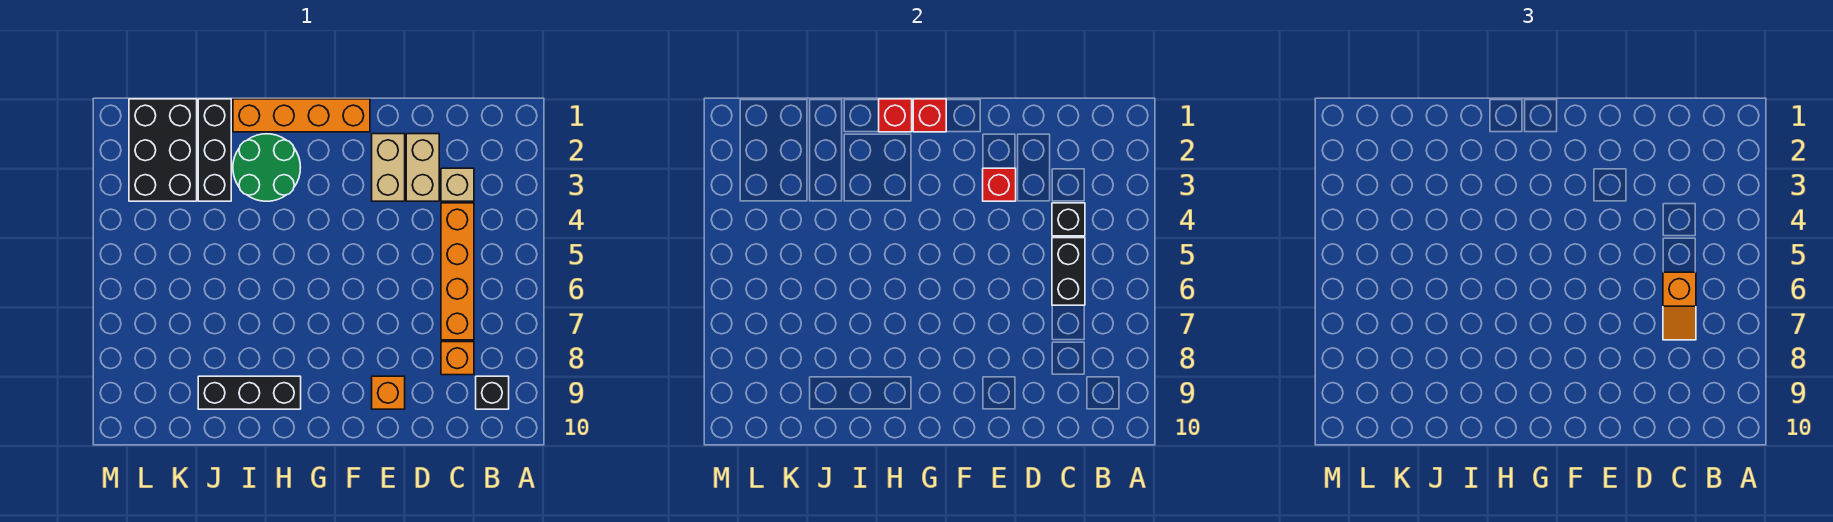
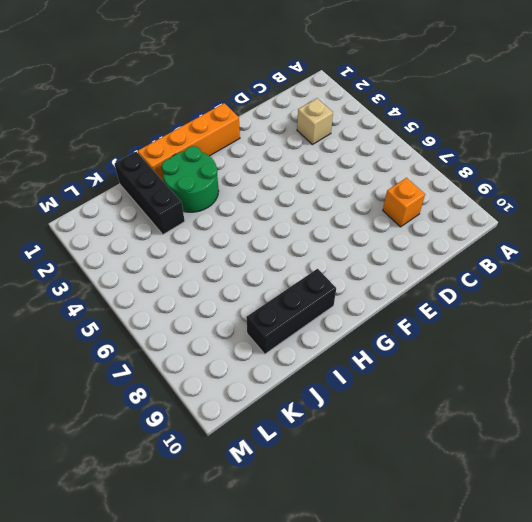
none -> black 1x1 brick [476,376,509,409]
none -> orange 1x4 brick [441,203,474,340]
none -> tan 1x2 brick [406,134,439,201]

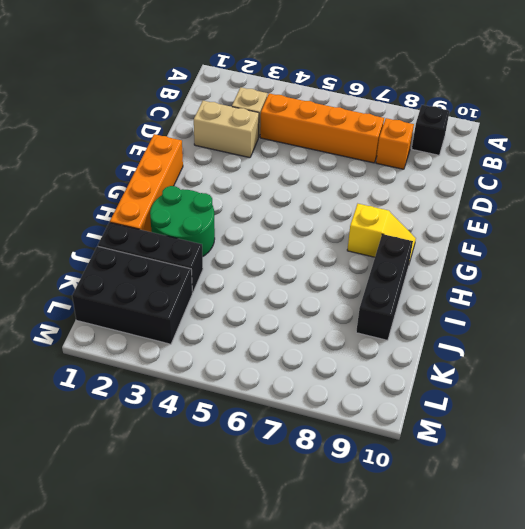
yellow 1x2 slope [347,204,416,263] -> none
none -> tan 1x2 brick [372,134,405,201]
none -> orange 1x1 brick [372,376,405,409]
none -> black 1x1 brick [1052,203,1085,236]

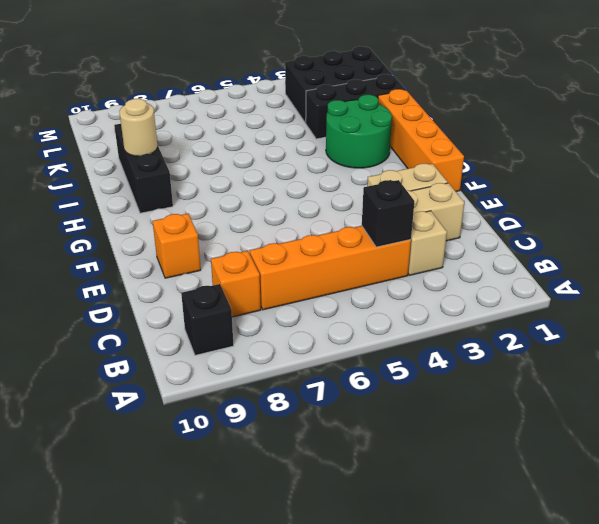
tan 1x1 round brick [119,99,158,156] -> none
none -> black 1x2 brick [1052,238,1085,305]
none -> red 1x1 brick [983,168,1016,201]
none -> red 1x1 brick [913,99,946,132]

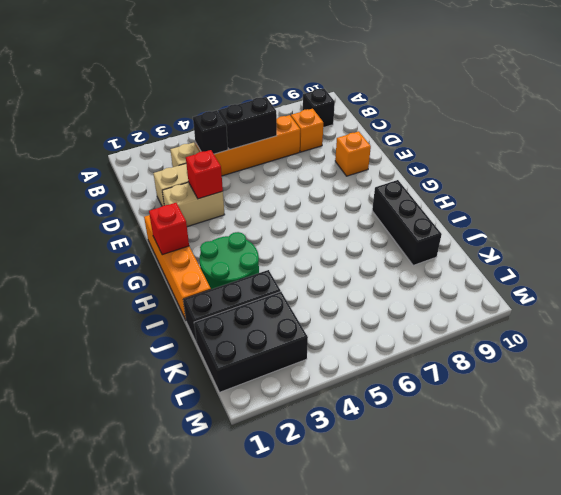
none -> red 1x1 brick [879,99,912,132]
none -> orange 1x2 slope [1663,272,1696,340]

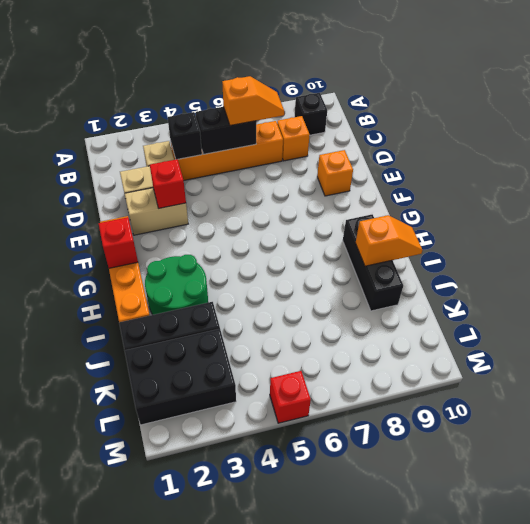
orange 1x2 slope [356,215,422,266] -> none
red 1x1 brick [270,371,311,423] -> red 1x1 brick moved to [879,99,912,132]

